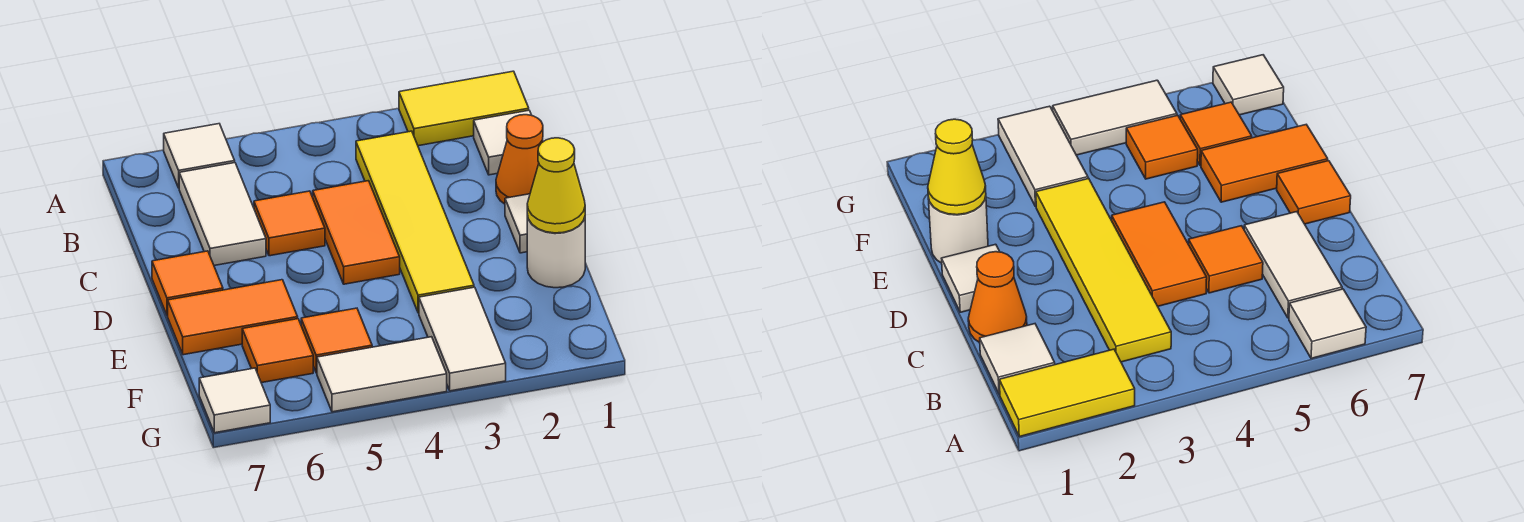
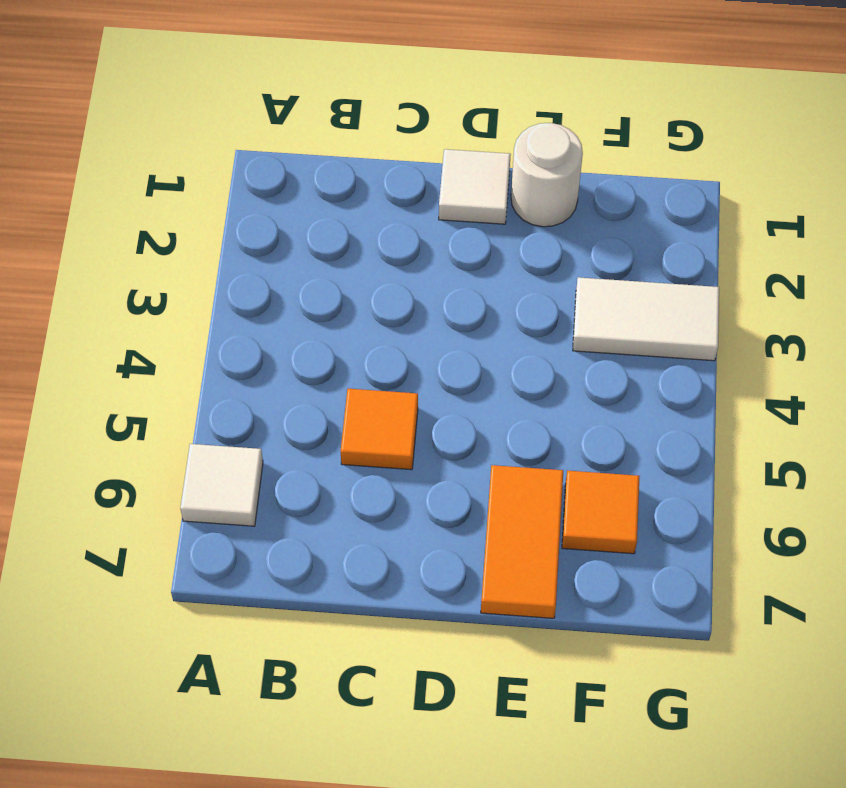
none -> yellow 1x2 tile [399,71,529,146]
none -> white 1x1 tile [474,110,531,175]
none -> yellow 1x4 tile [356,131,474,313]

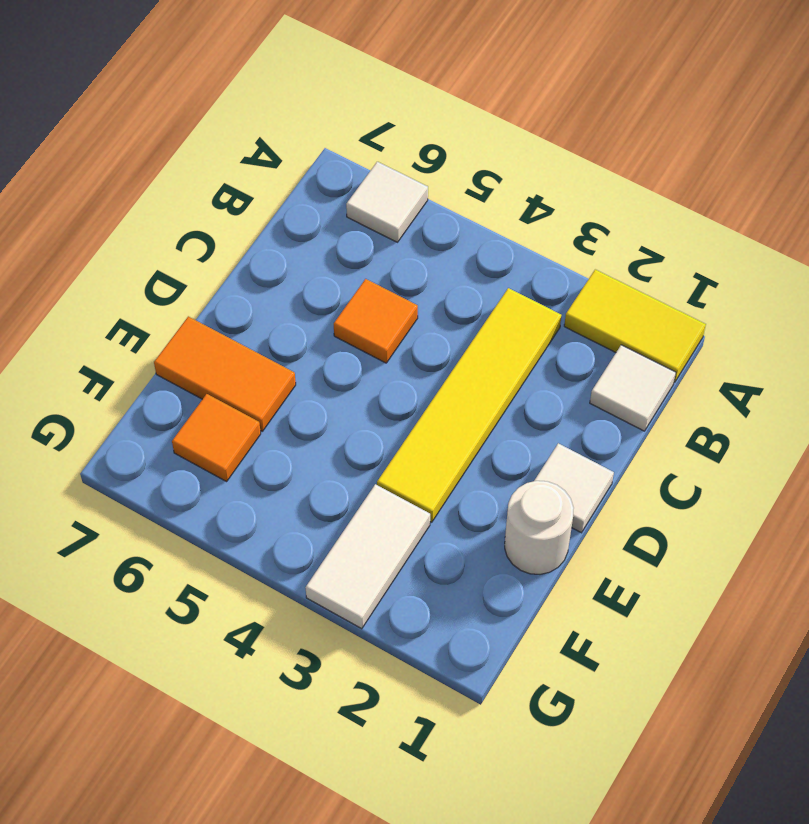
none -> white 1x2 tile [179,163,266,266]
none -> orange 1x1 cone [496,115,543,204]
none -> orange 1x2 tile [313,181,400,284]

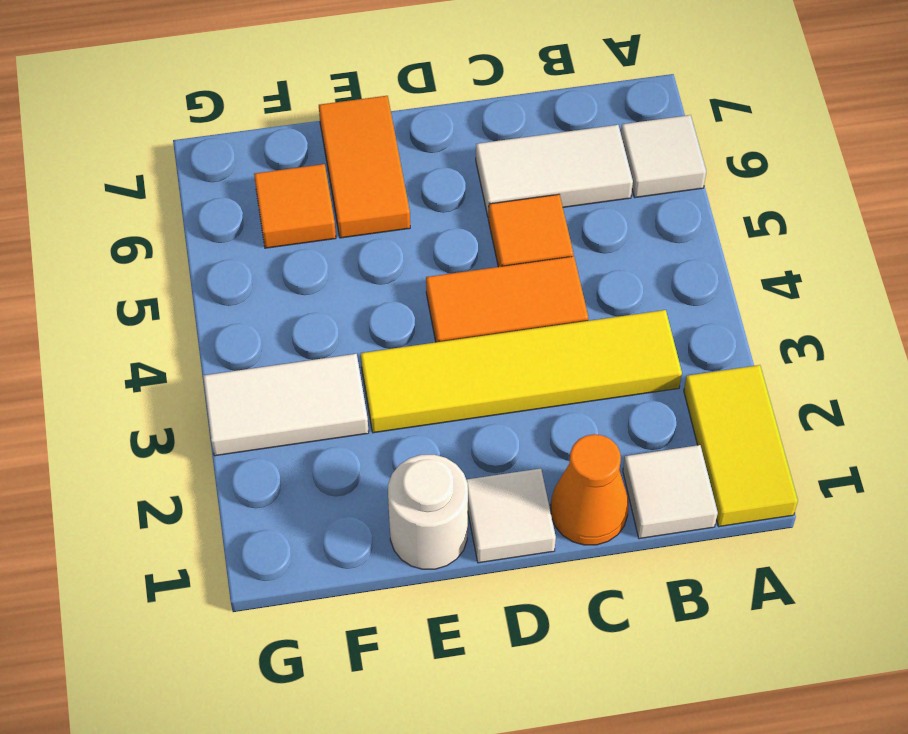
none -> orange 1x1 tile [152,251,223,316]
none -> orange 1x1 tile [301,308,372,373]
none -> white 1x2 tile [317,337,447,412]

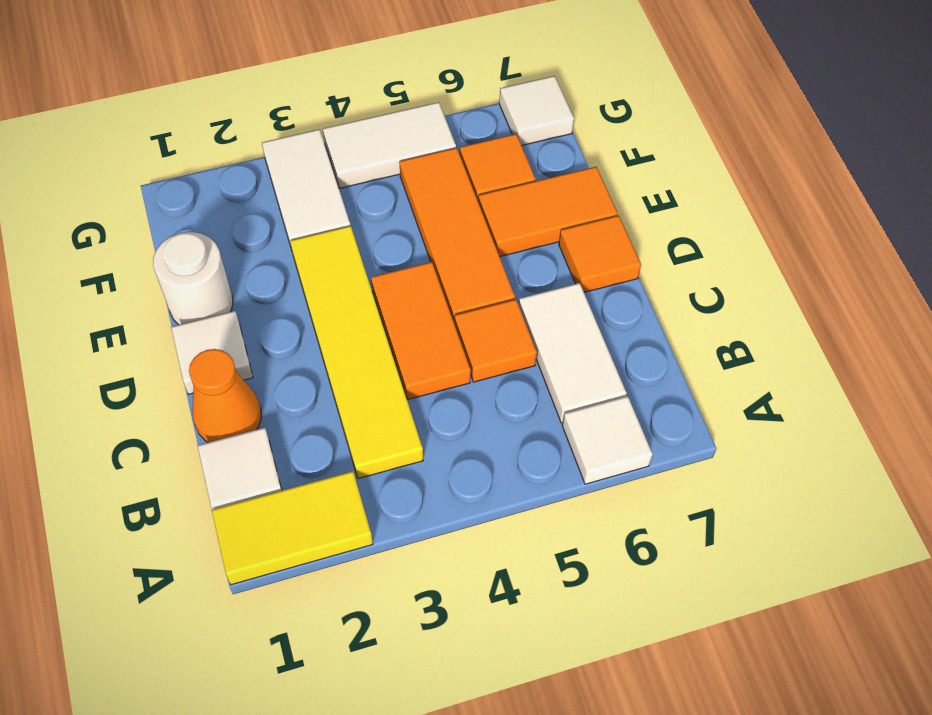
orange 1x3 tile [399,148,515,321] -> orange 1x1 tile [301,308,372,373]
none -> yellow 1x1 cone [527,138,585,233]

